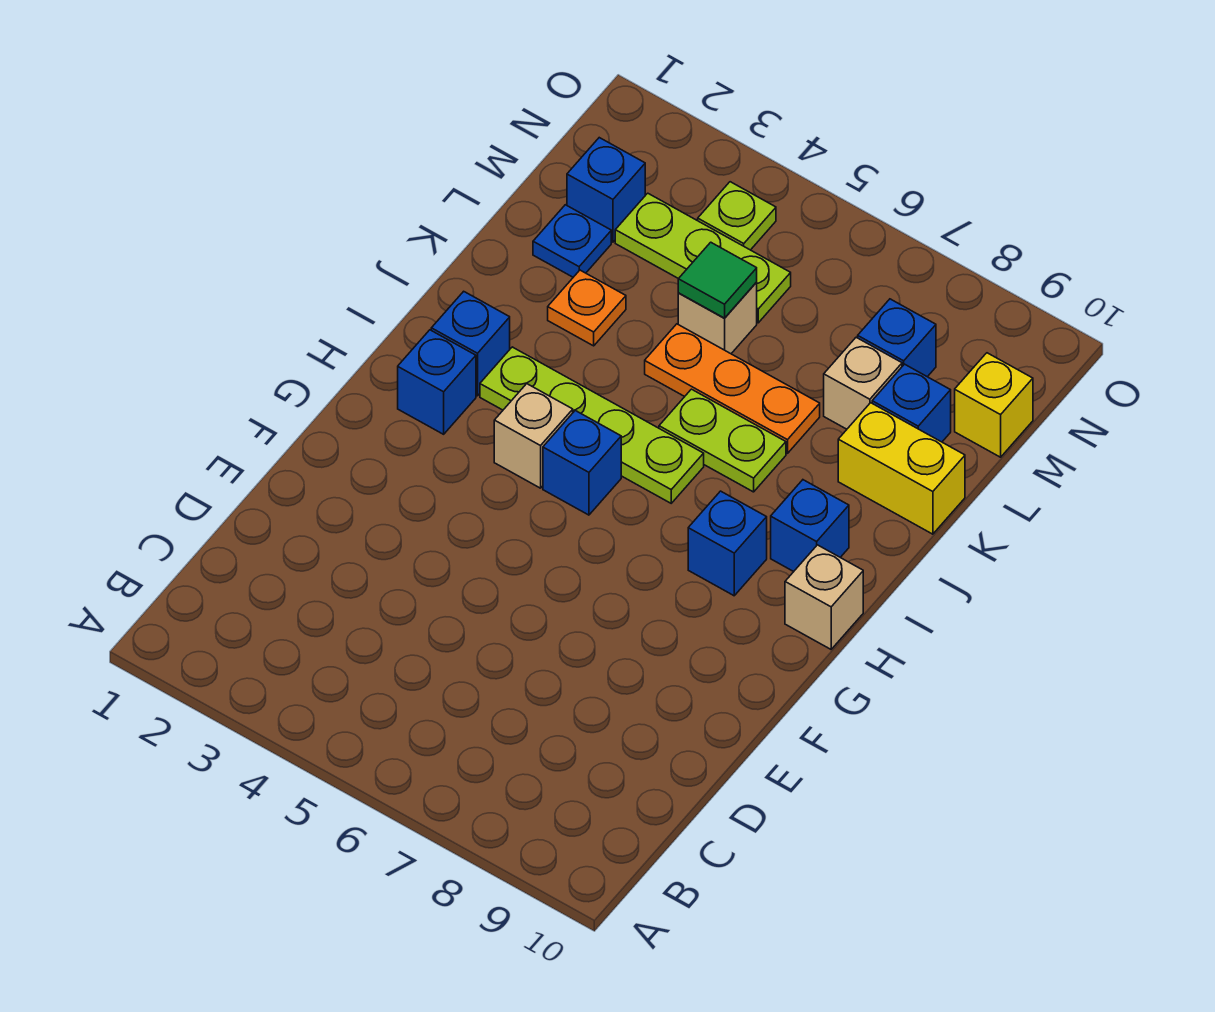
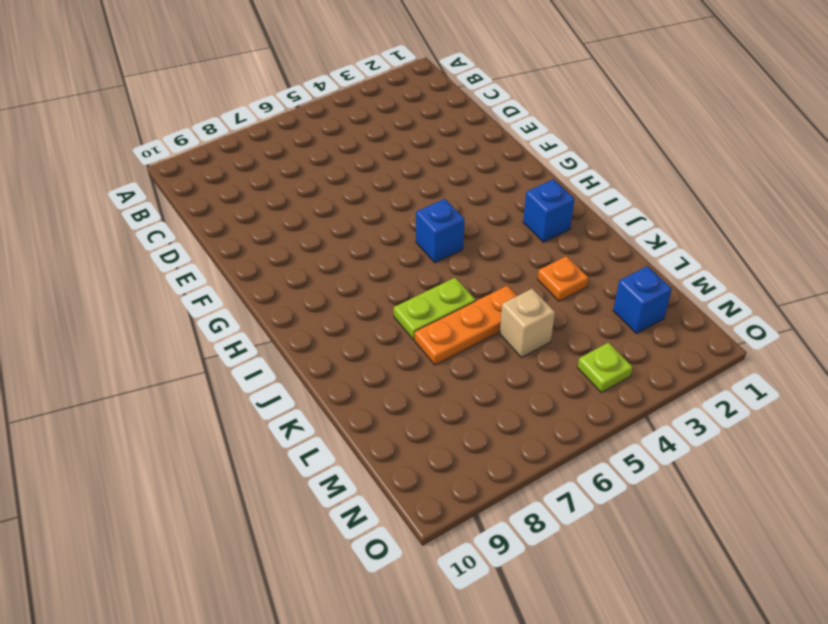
none -> blue 1x1 brick [398,330,476,434]
none -> tan 1x1 brick [494,384,573,488]
none -> blue 1x1 brick [688,491,767,596]

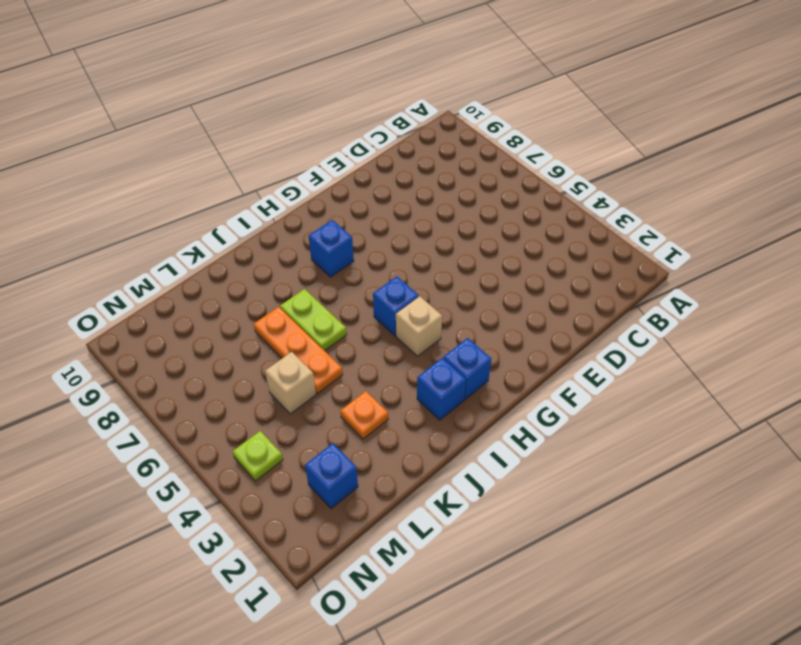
none -> tan 1x1 brick [785,545,863,649]
none -> lime 1x4 plate [480,347,704,503]
none -> blue 1x1 brick [771,480,849,572]

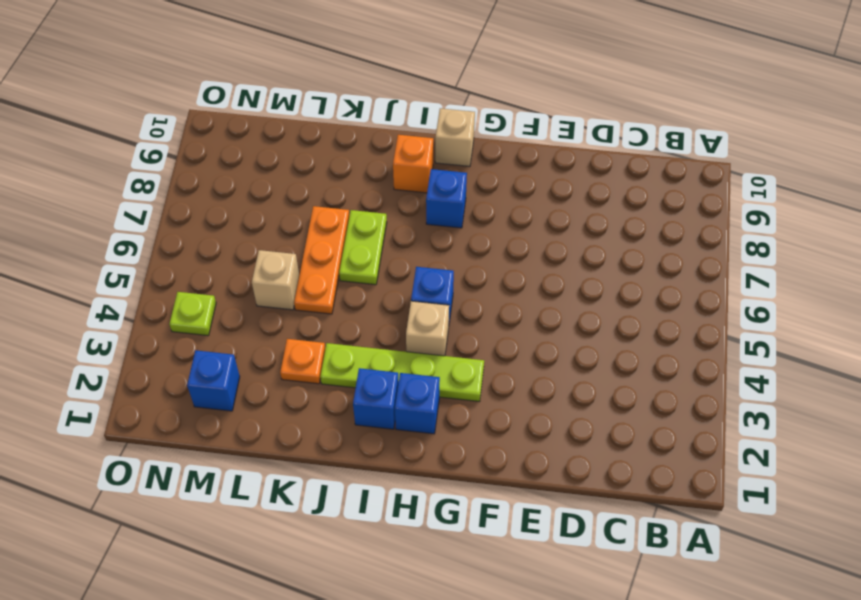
lime 1x4 plate [320,343,484,402] -> lime 1x4 plate turned to [480,347,704,503]
orange 1x1 brick [393,135,433,193] -> blue 1x1 brick [771,480,849,572]
none -> yellow 1x2 brick [838,403,965,534]
none -> blue 1x1 plate [533,205,611,277]
none -> tan 1x1 brick [824,337,902,429]

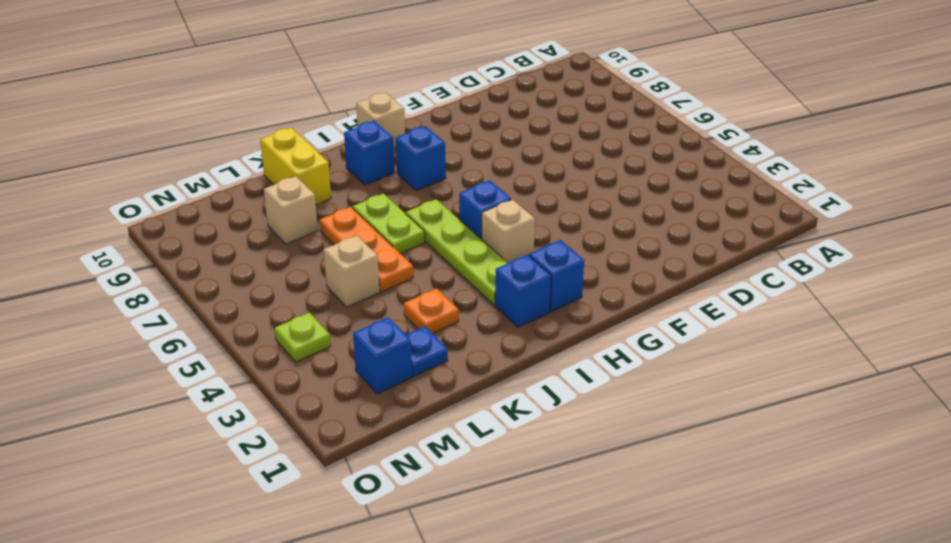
none -> blue 1x1 brick [872,364,951,442]
none -> lime 1x3 plate [615,193,791,323]
none -> blue 1x1 brick [858,299,936,377]

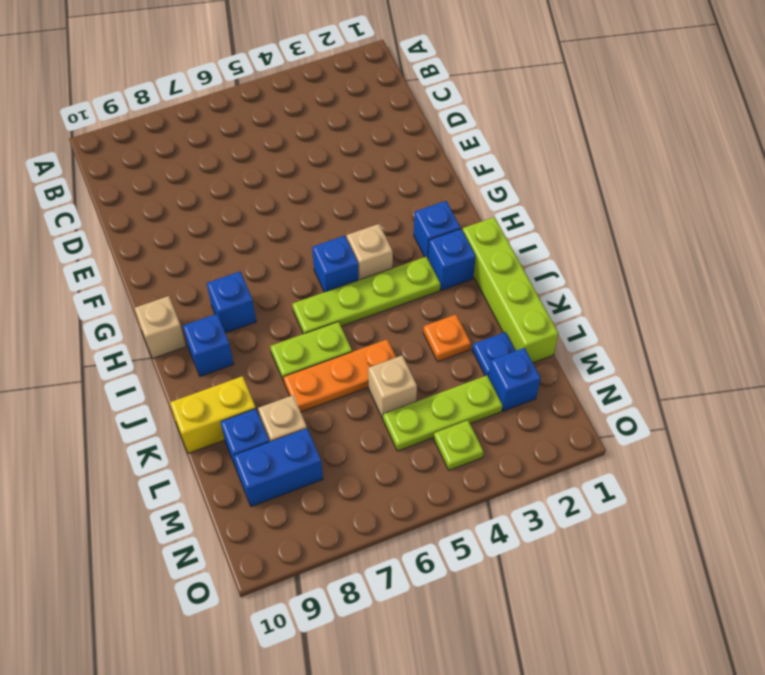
lime 1x4 brick [463,217,558,363] -> none
blue 1x2 brick [234,428,323,507] -> blue 1x1 brick [858,299,936,377]
none -> yellow 1x1 brick [955,353,1033,457]
none -> green 1x1 tile [678,242,757,318]

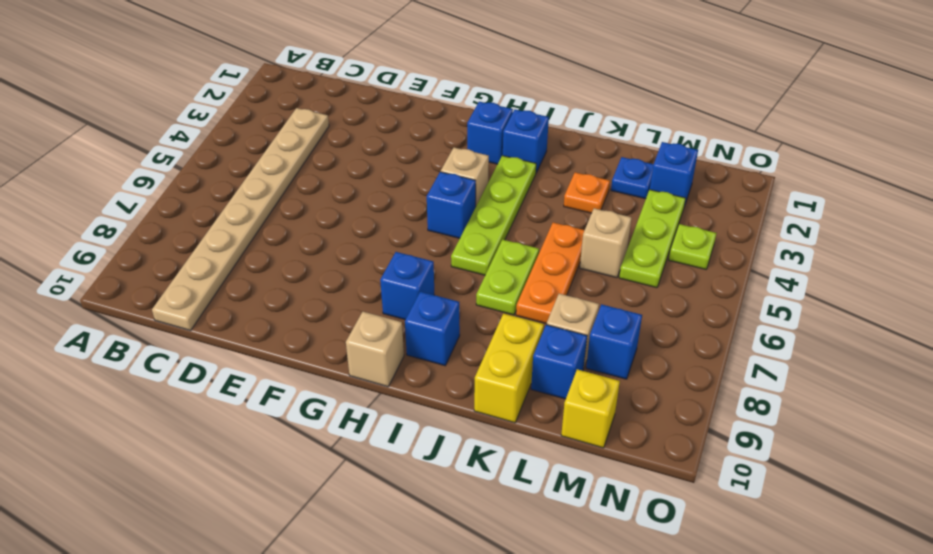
tan 1x8 plate [152,108,329,331] -> none
none -> green 1x1 tile [678,242,757,318]

